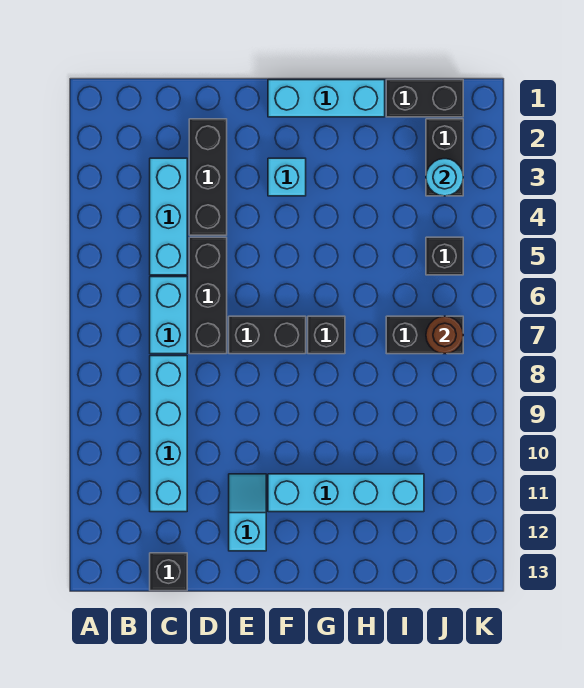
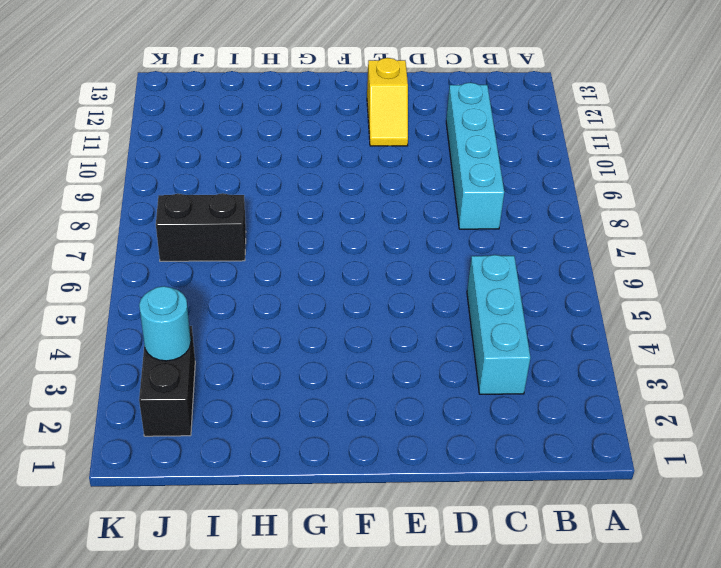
yellow 1x2 slope [367,58,408,146] -> cyan 1x2 slope [229,474,266,551]
none -> cyan 1x2 brick [150,277,187,354]
none -> black 1x1 brick [150,553,187,591]
none -> black 1x3 brick [189,119,227,235]

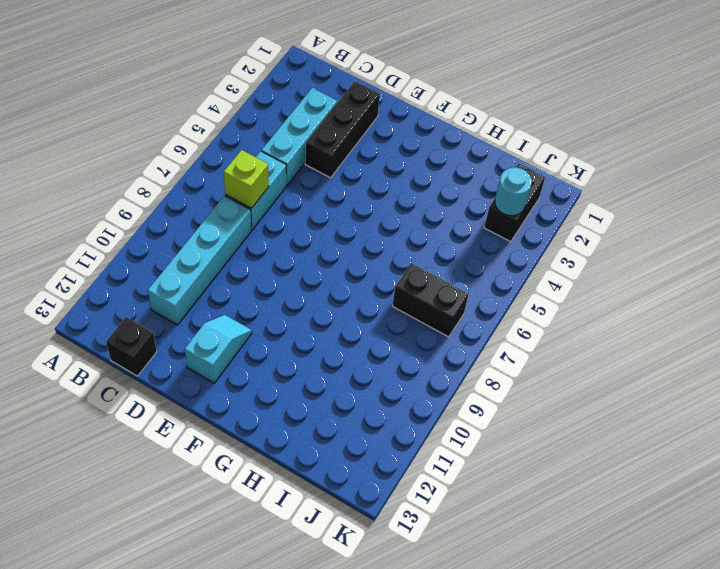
lime 1x1 brick [224,150,269,208] -> none
none -> black 1x3 brick [189,237,227,354]
none -> black 1x2 brick [229,316,306,354]
none -> cyan 1x3 brick [268,80,385,117]

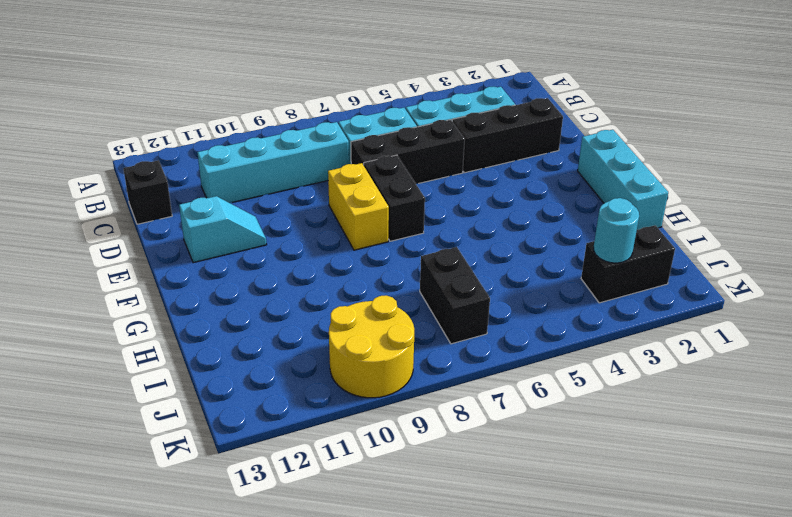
yellow 1x2 brick [328,163,389,250] -> none
yellow 2x2 round brick [329,296,414,398] -> none
none -> cyan 1x1 brick [268,158,306,196]
none -> cyan 1x4 brick [268,474,424,512]
none -> black 1x1 brick [308,316,345,354]

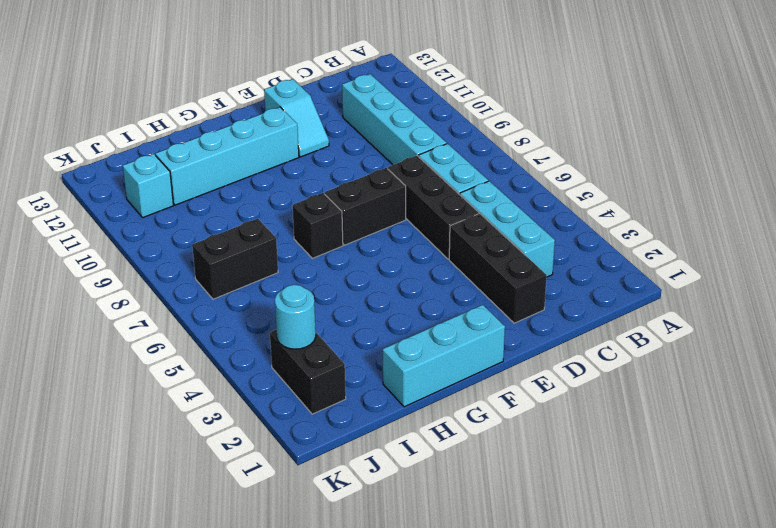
cyan 1x1 brick [123,154,173,218] -> cyan 1x1 brick moved to [268,158,306,196]
none -> black 1x1 brick [150,553,187,591]
none -> black 1x2 brick [386,80,463,117]
none -> black 1x1 brick [426,237,463,275]

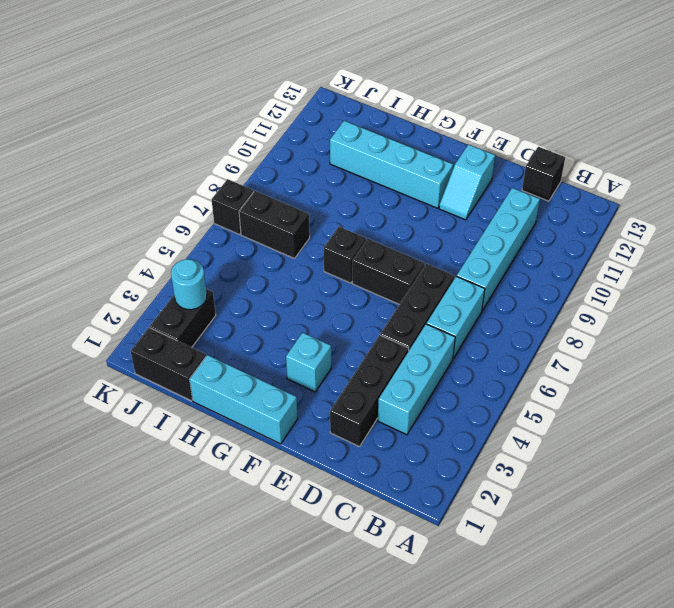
black 1x1 brick [212,179,254,235] -> black 1x1 brick moved to [426,237,463,275]
none -> brown 1x1 round brick [426,316,463,354]

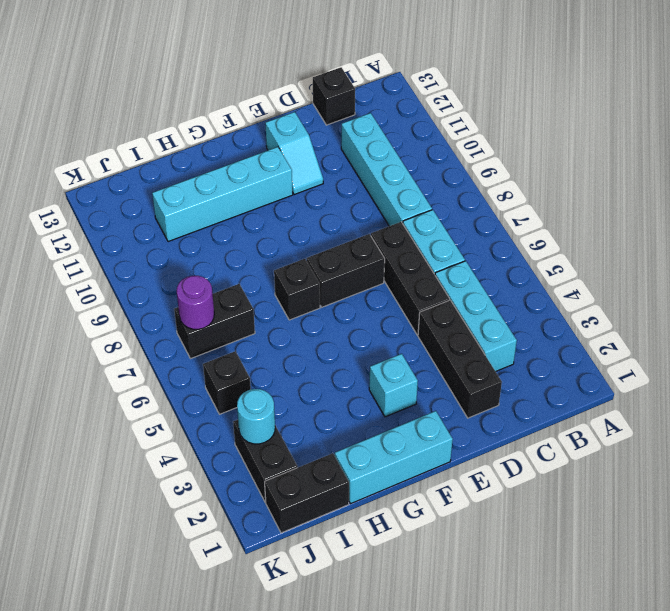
purple 1x1 round brick [177,276,214,329] -> brown 1x1 round brick [426,316,463,354]

